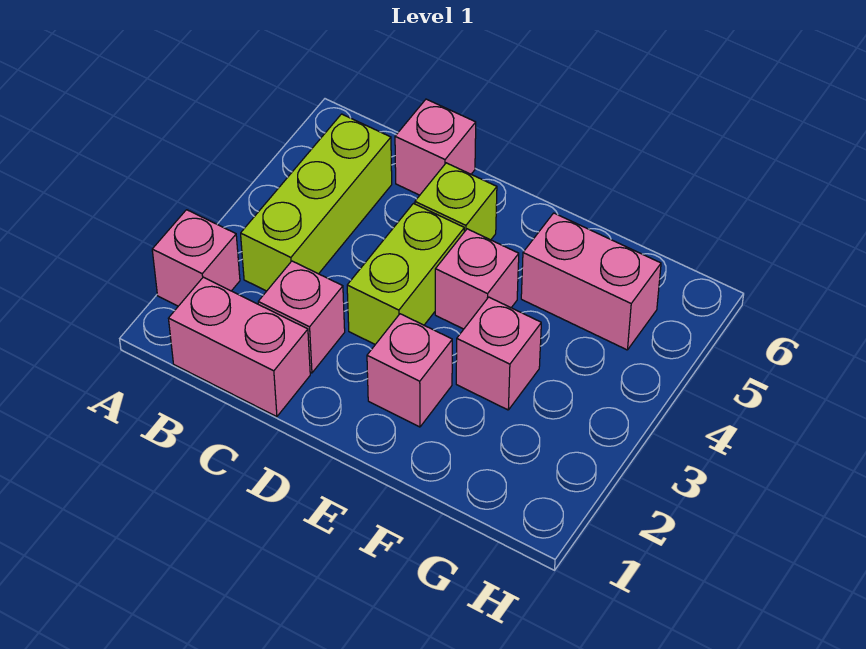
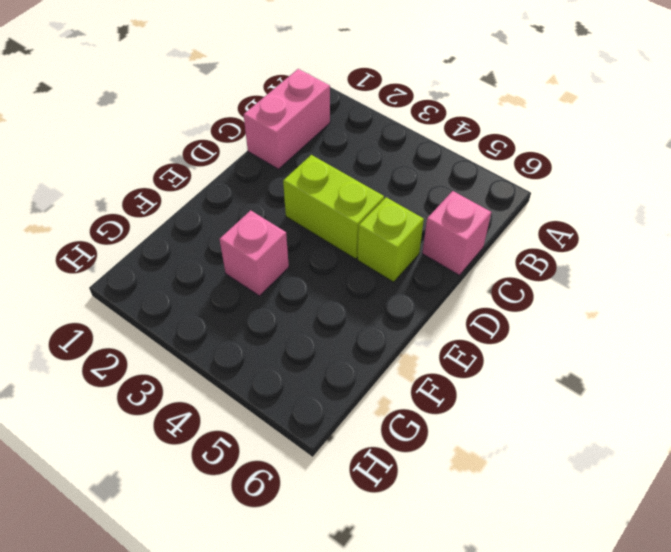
none -> pink 1x1 brick [152,210,240,306]
none -> lime 1x3 brick [241,114,392,291]

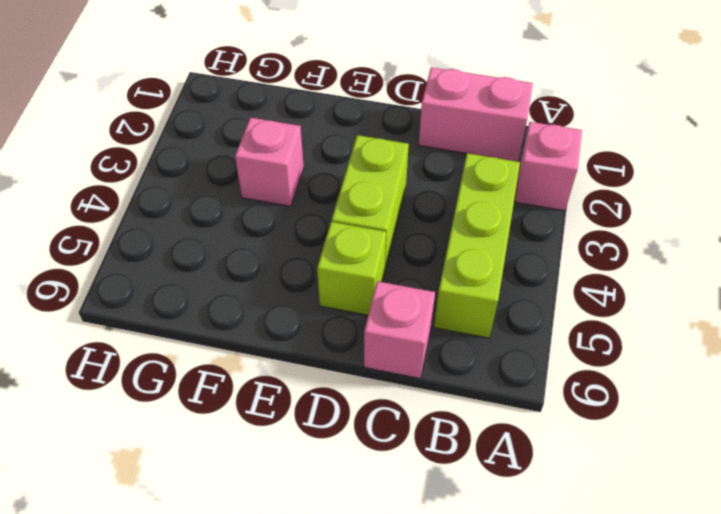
none -> pink 1x1 brick [258,261,345,373]
none -> pink 1x1 brick [367,314,452,427]

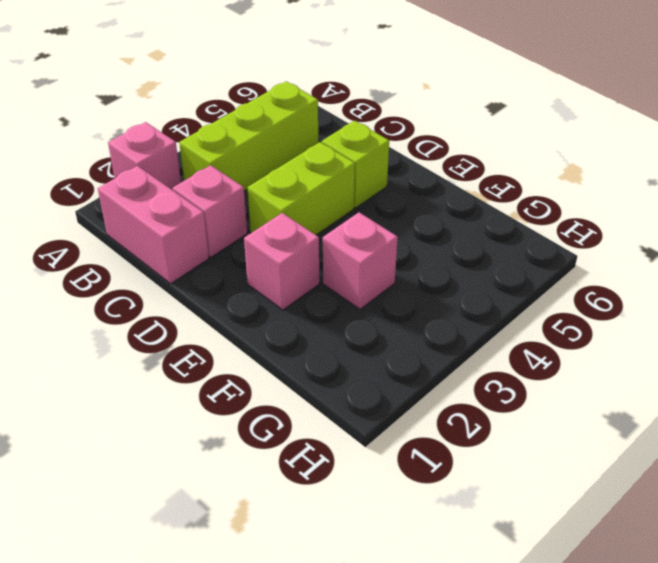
none -> pink 1x1 brick [395,99,476,195]
none -> pink 1x1 brick [435,229,519,329]

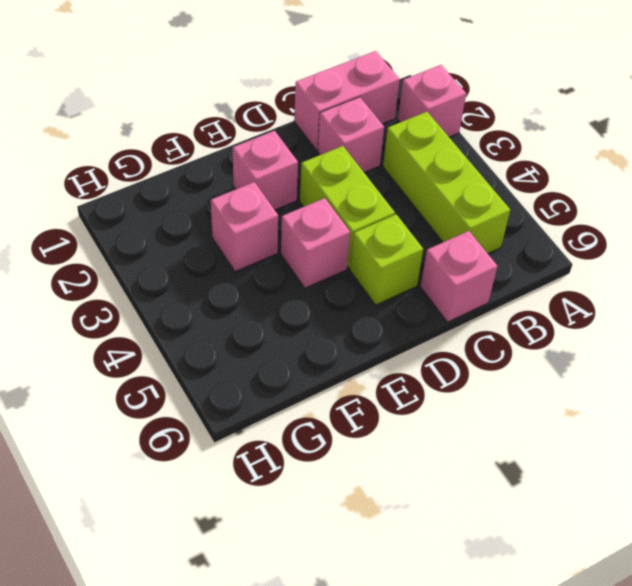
none -> pink 1x2 brick [521,213,661,350]

